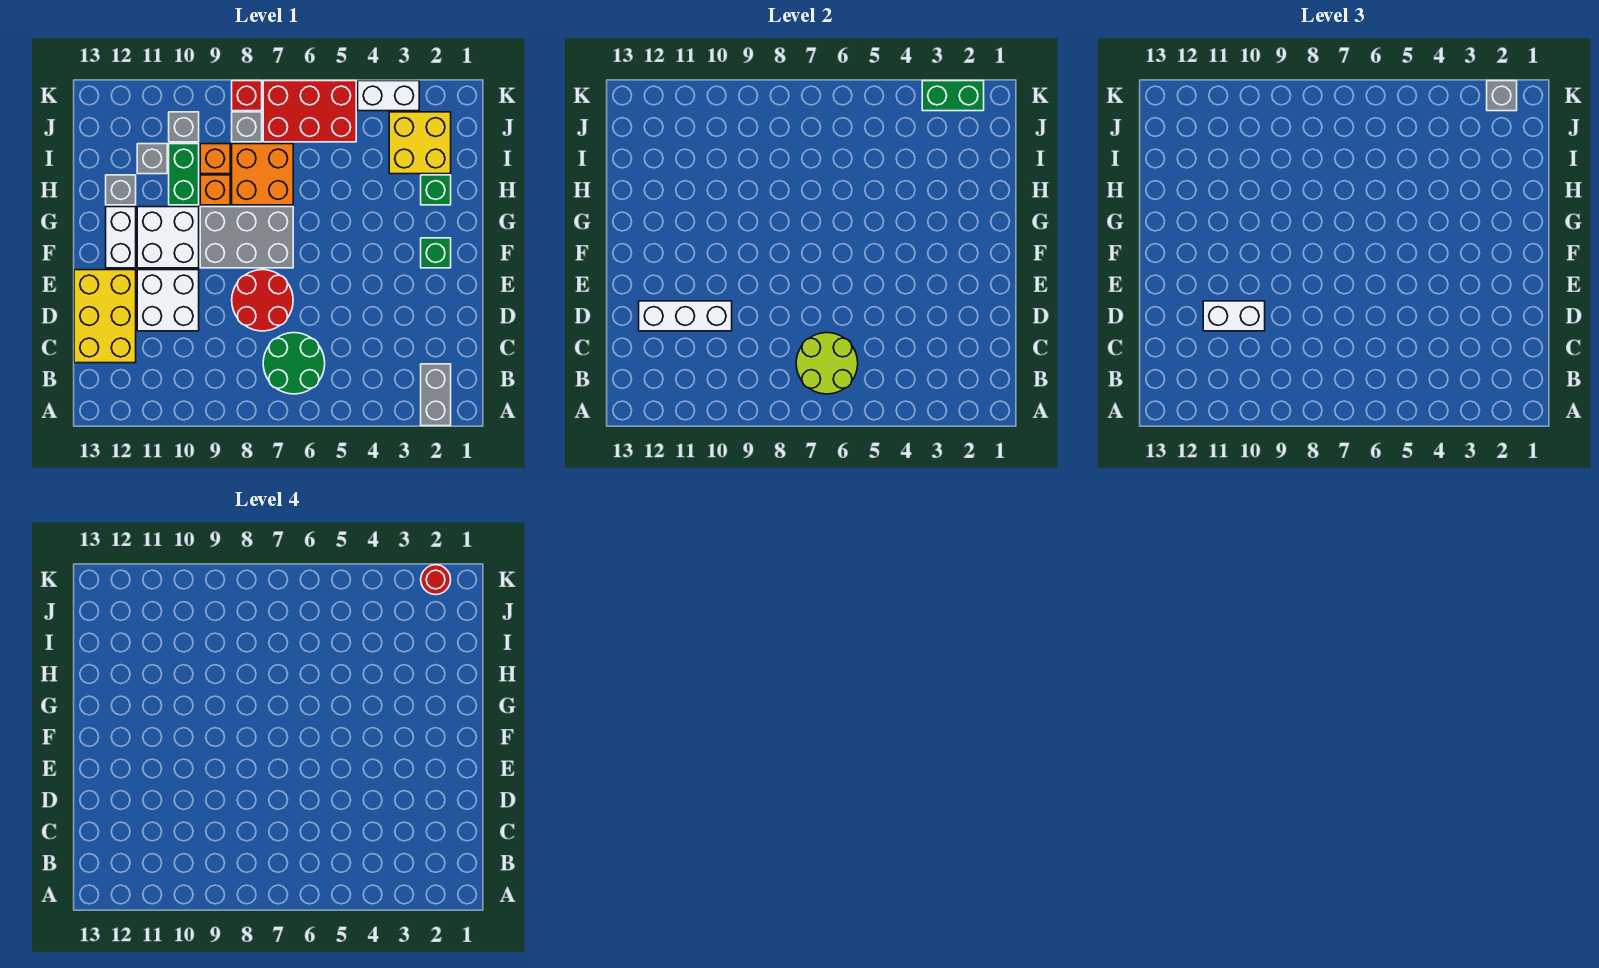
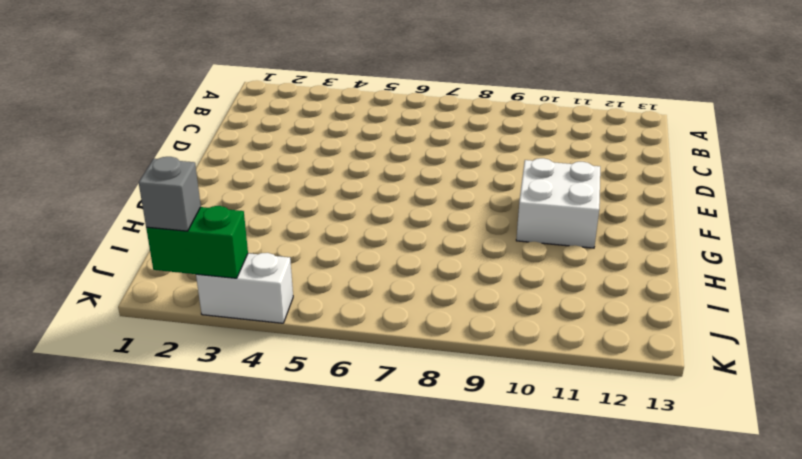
none -> grey 1x2 brick [421,364,451,426]
none -> green 2x2 round brick [263,333,325,394]
none -> yellow 2x3 brick [74,270,136,363]

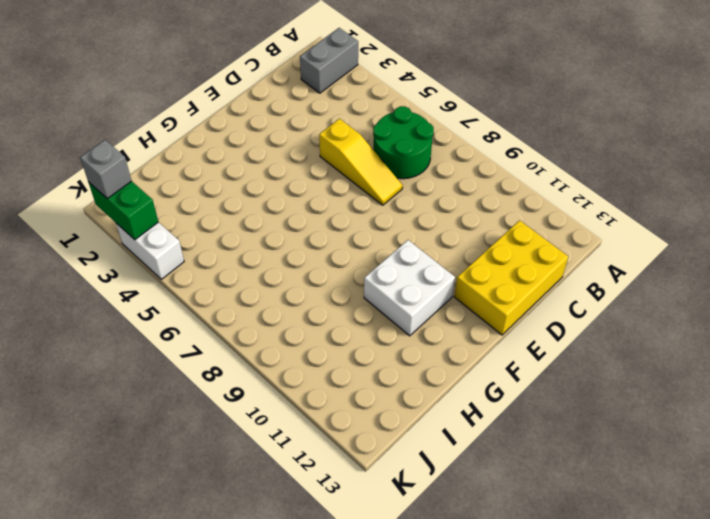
yellow 1x3 slope [319,119,403,205] -> red 2x2 round brick [232,270,293,331]
none -> white 2x2 brick [137,270,199,331]
none -> green 1x1 brick [421,238,451,268]
none -> grey 2x3 brick [200,207,293,268]

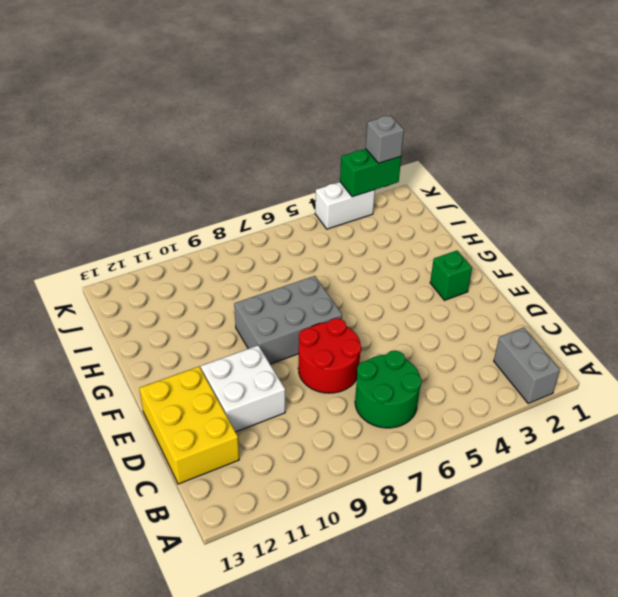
none -> white 2x2 brick [137,207,199,268]
none -> white 1x2 brick [106,207,136,268]
none -> green 1x1 brick [421,175,451,205]

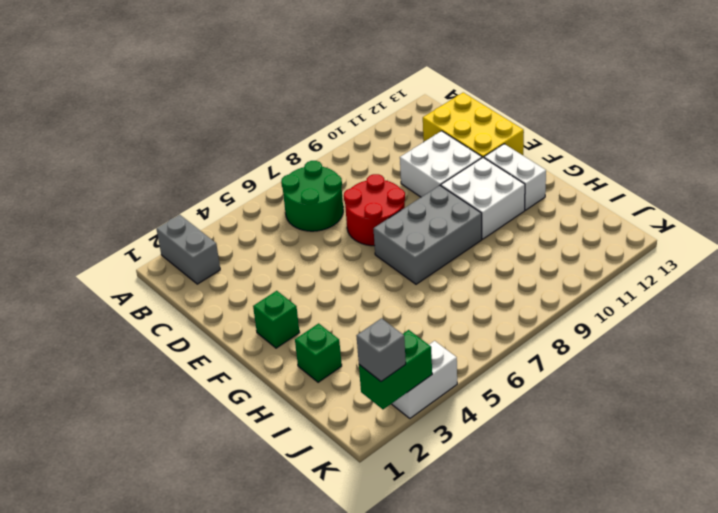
none -> orange 2x2 brick [232,144,293,205]
none -> orange 1x1 brick [200,175,230,205]
none -> green 1x2 brick [169,144,199,205]

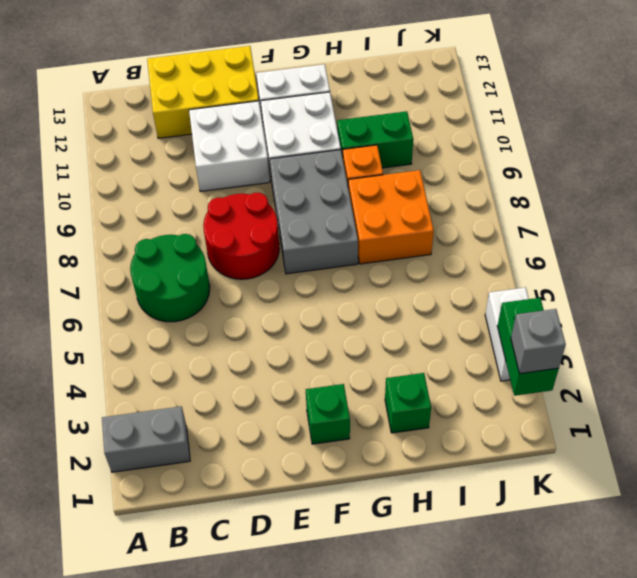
none -> grey 1x1 brick [106,175,136,205]
none -> yellow 2x2 brick [389,112,451,174]
none -> orange 1x1 brick [200,144,230,174]

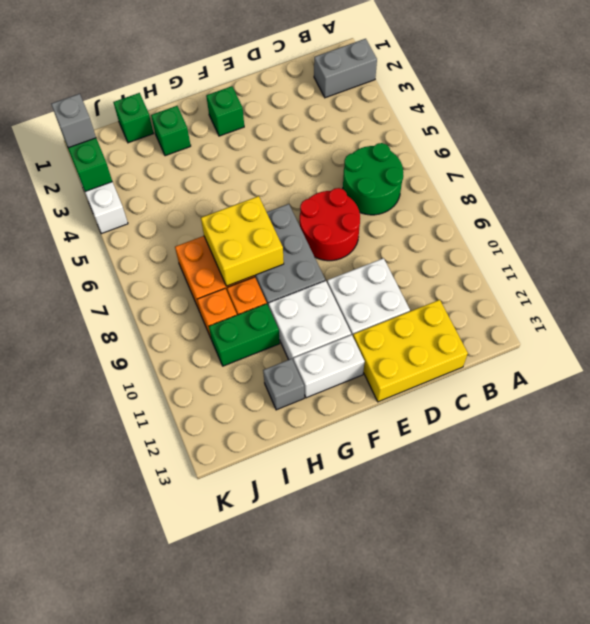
yellow 2x2 brick [201,196,284,286] -> yellow 2x2 brick moved to [389,112,451,174]
green 1x1 brick [113,93,154,143] -> none
none -> grey 1x1 brick [137,144,167,174]
none -> red 2x3 brick [263,81,356,142]
none -> grey 1x1 brick [232,112,262,142]

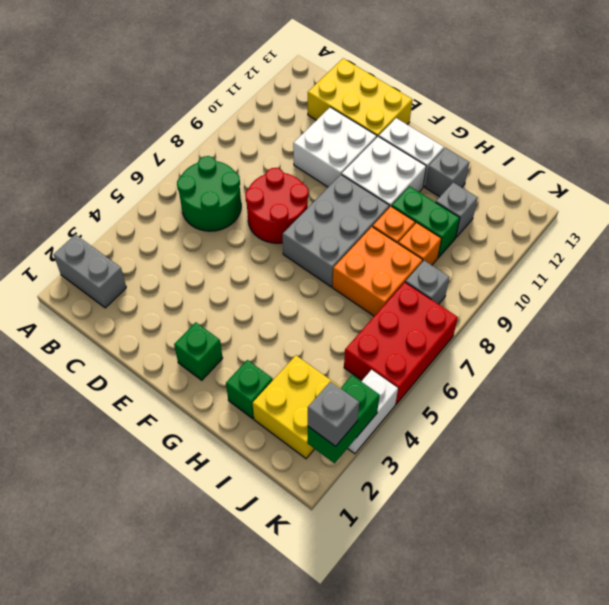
none -> grey 1x1 brick [169,112,199,142]
none -> red 1x1 brick [232,81,262,111]
none -> lime 2x2 round brick [796,333,858,394]

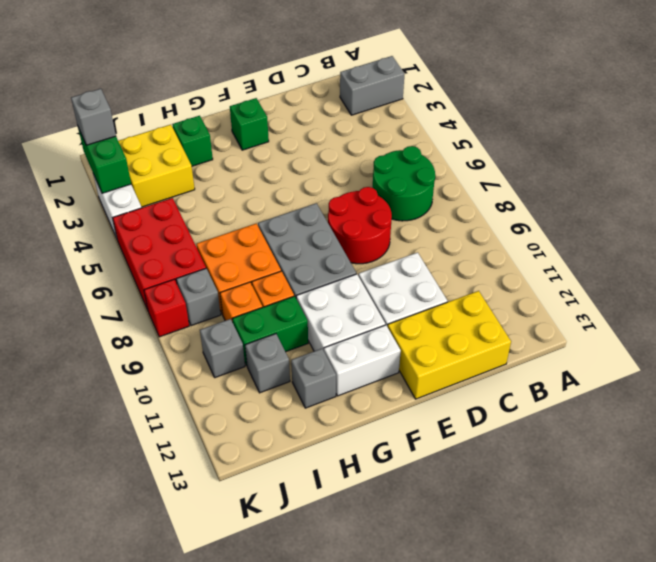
none -> lime 2x2 round brick [796,333,858,394]
none -> white 1x3 brick [639,301,732,331]
none -> white 1x2 brick [1203,301,1265,331]

